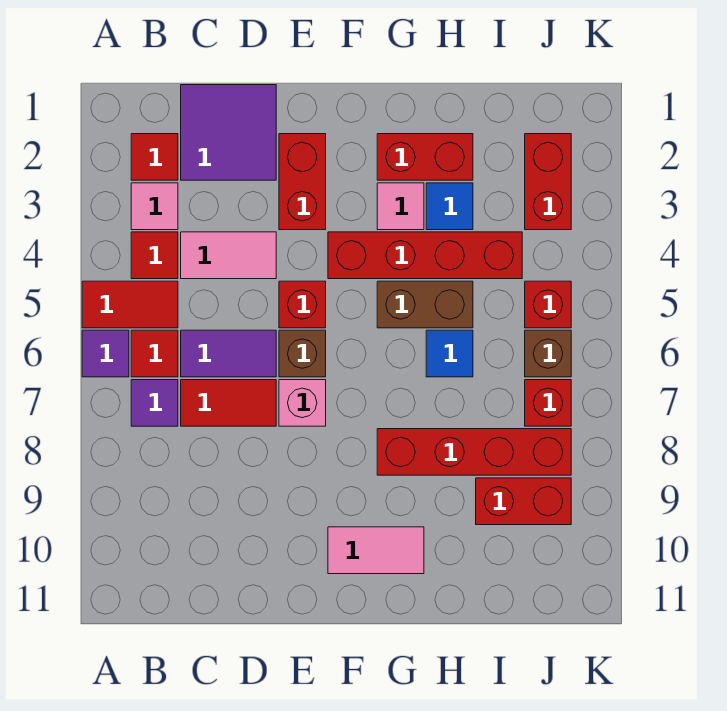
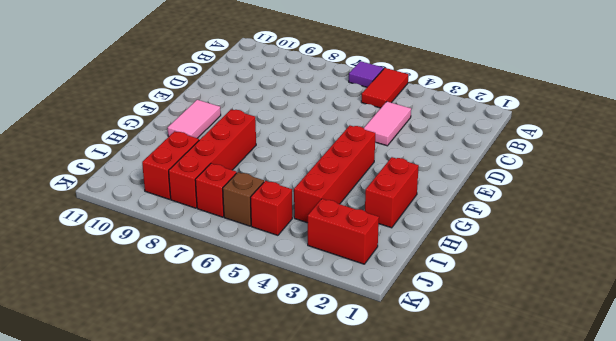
none -> red 1x1 tile [131,134,178,180]
none -> pink 1x1 tile [131,183,178,230]
none -> red 1x1 tile [131,232,178,279]

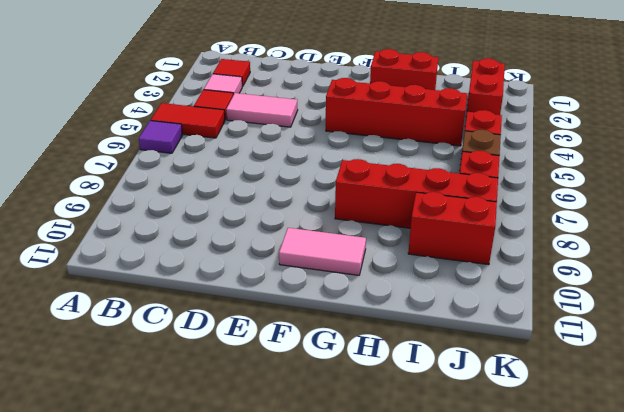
none -> red 1x1 tile [131,330,178,377]
none -> purple 1x1 tile [131,380,178,426]
none -> purple 2x2 tile [181,85,276,180]

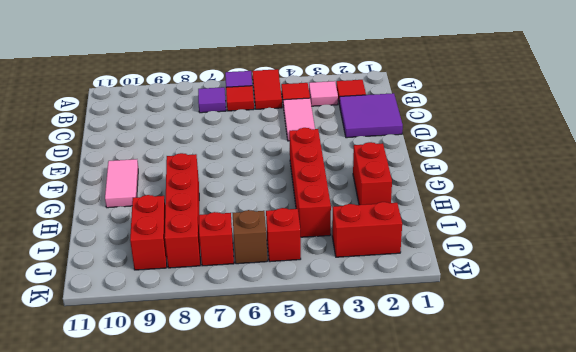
none -> purple 1x2 tile [181,330,276,377]
none -> red 1x2 tile [181,380,276,426]
none -> red 1x2 brick [279,134,326,230]

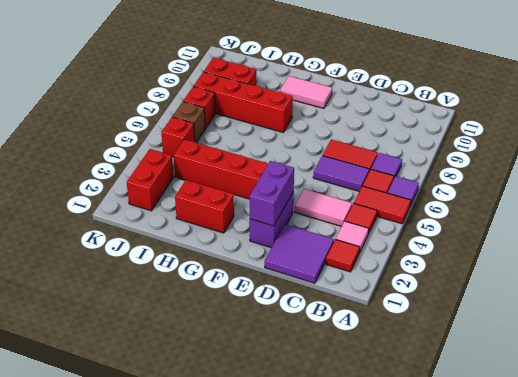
purple 1x2 brick [250,191,294,248] -> red 1x2 brick [279,134,326,230]
purple 1x2 brick [249,161,294,226] -> none
none -> red 1x1 brick [279,281,326,328]
none -> brown 1x1 brick [279,330,326,377]
none -> pink 1x1 brick [279,380,326,426]

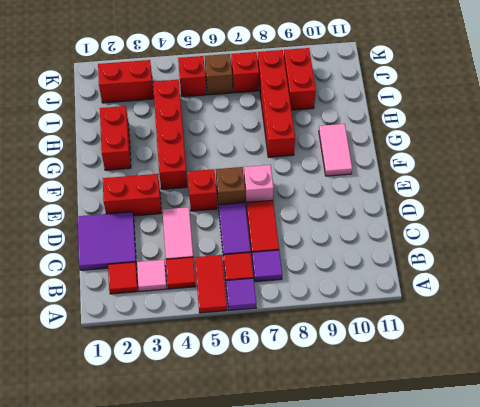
none -> pink 1x1 tile [377,183,424,230]
none -> brown 1x2 brick [377,281,473,328]
none -> blue 1x1 tile [426,183,473,230]

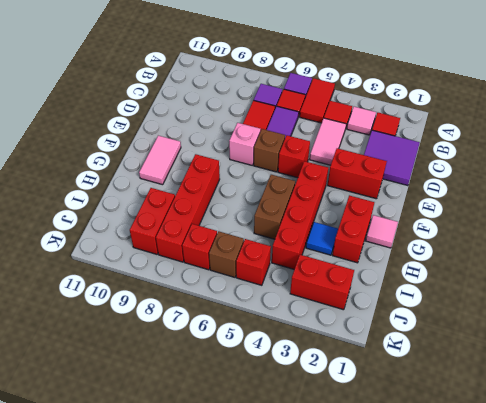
pink 1x1 tile [366,215,398,248] -> pink 1x1 tile moved to [377,183,424,230]
none -> blue 1x1 tile [426,330,473,377]

